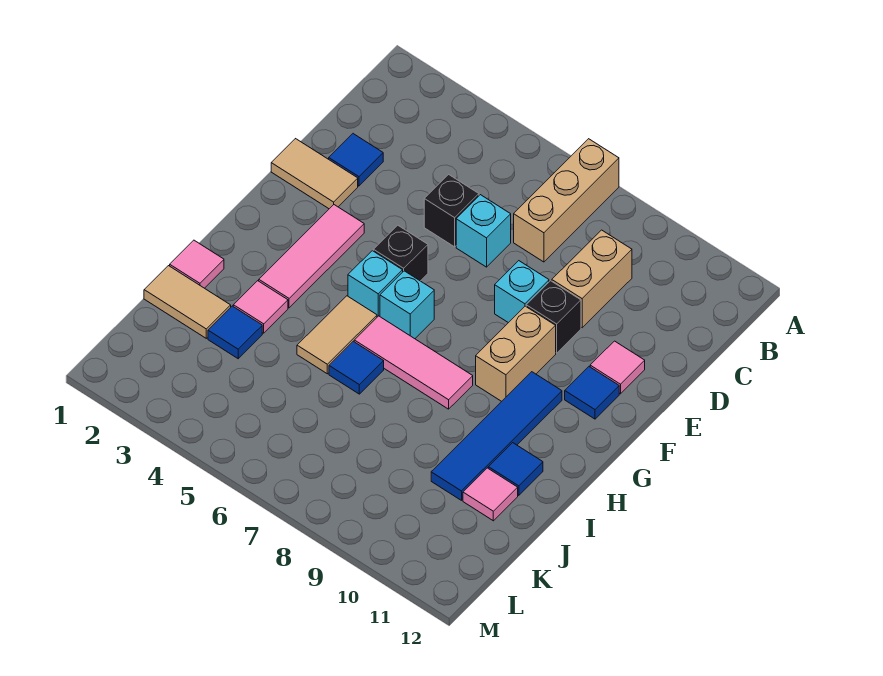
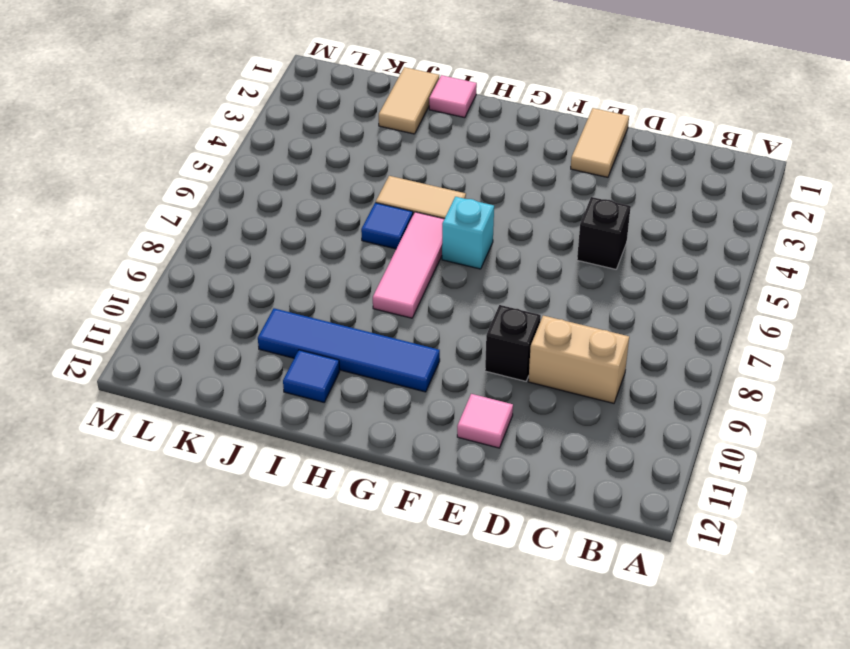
none -> tan 1x3 brick [514,139,619,262]
none -> blue 1x1 tile [329,134,383,186]
none -> cyan 1x1 brick [456,195,511,267]

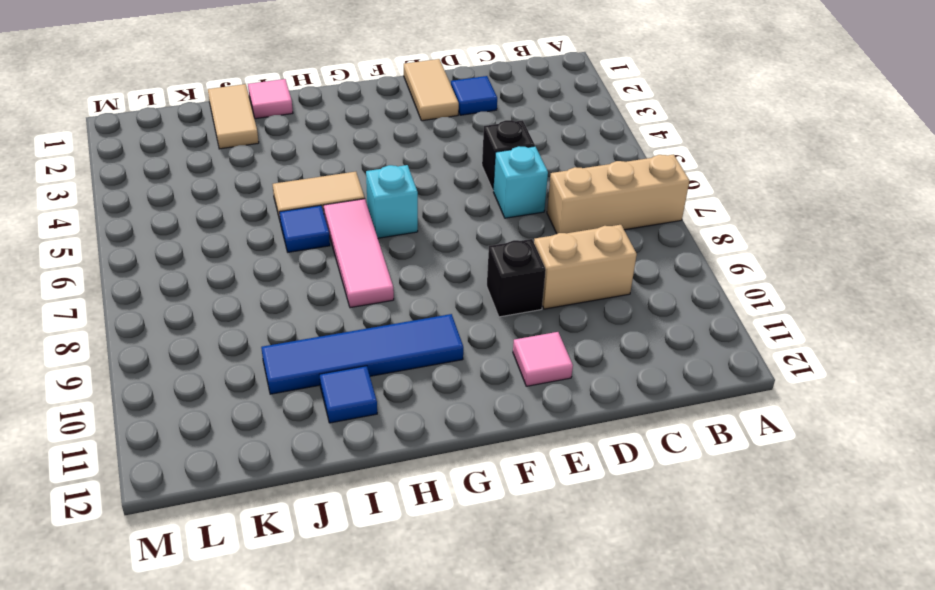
none -> cyan 1x1 brick [495,261,549,323]
none -> pink 1x3 tile [259,205,364,308]
none -> black 1x1 brick [373,225,428,281]

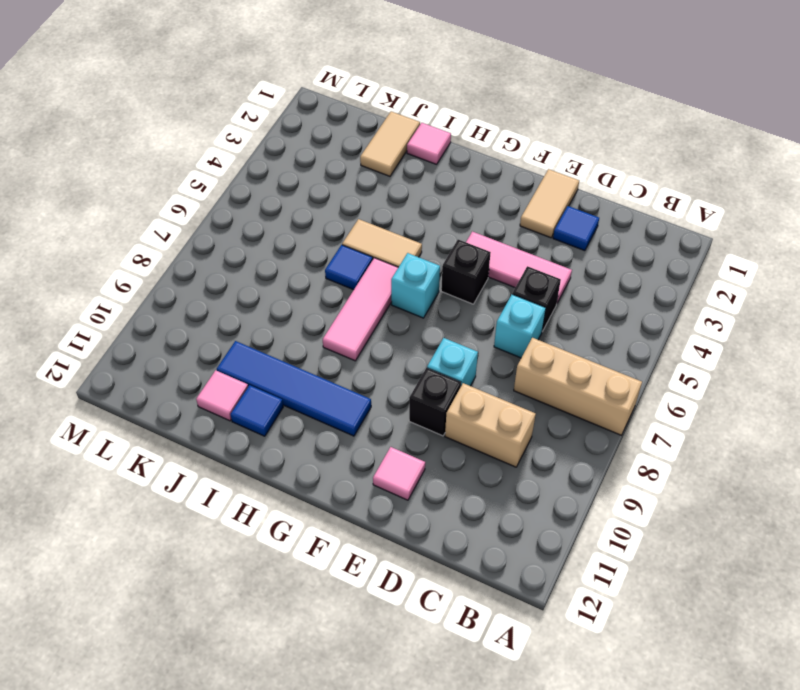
pink 1x3 tile [466,231,572,303] -> pink 1x3 tile moved to [259,205,364,308]
none -> tan 1x2 brick [476,306,556,401]
none -> blue 1x1 tile [565,367,619,419]
none -> cyan 1x1 brick [348,251,403,317]

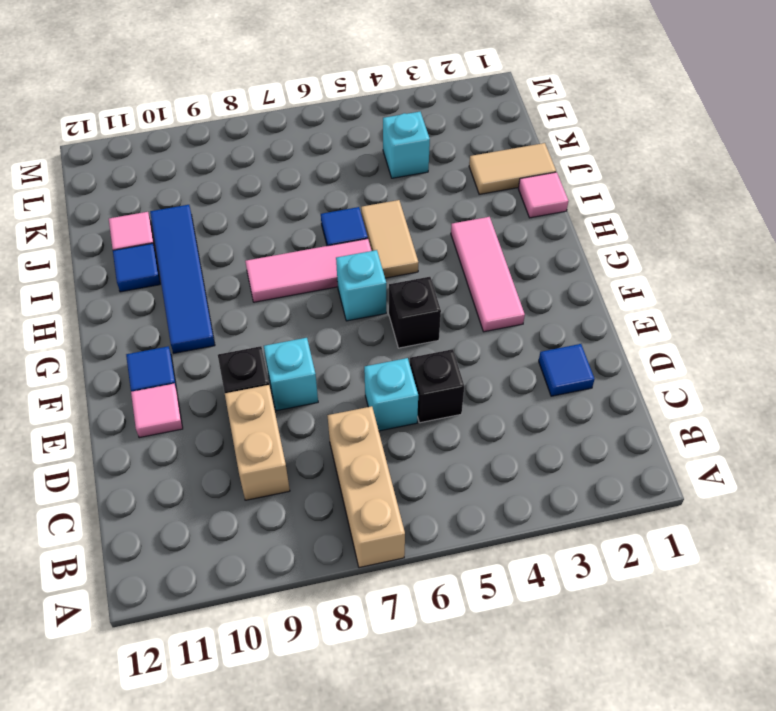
cyan 1x1 brick [383,112,430,178] -> cyan 1x1 brick moved to [348,251,403,317]
none -> tan 1x2 tile [271,139,358,209]
none -> tan 1x2 brick [476,306,556,401]
none -> pink 1x1 tile [233,281,288,333]

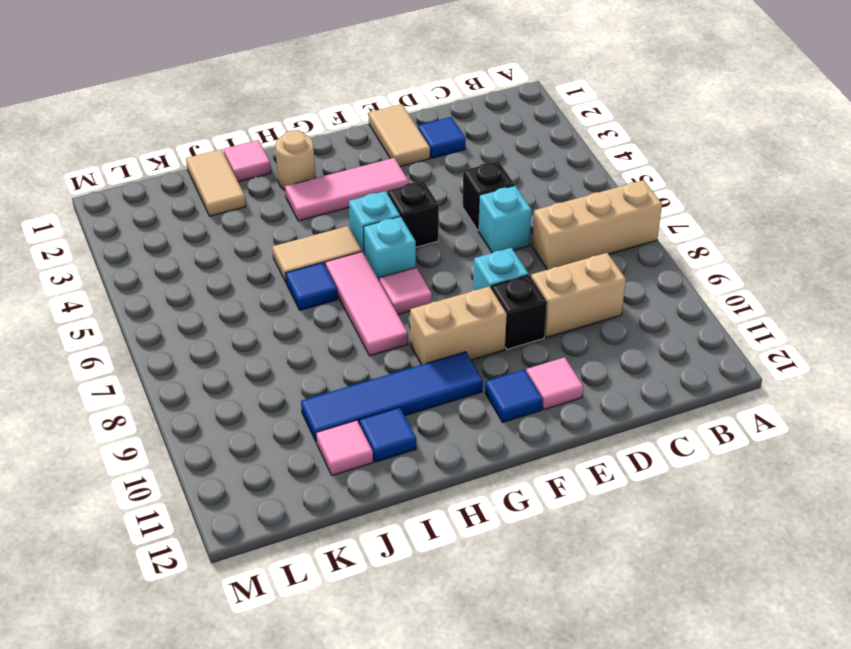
pink 1x1 tile [379,267,432,314] -> pink 1x1 tile moved to [233,281,288,333]
tan 1x1 round brick [275,130,316,190] -> none
none -> blue 1x1 tile [208,306,262,359]

